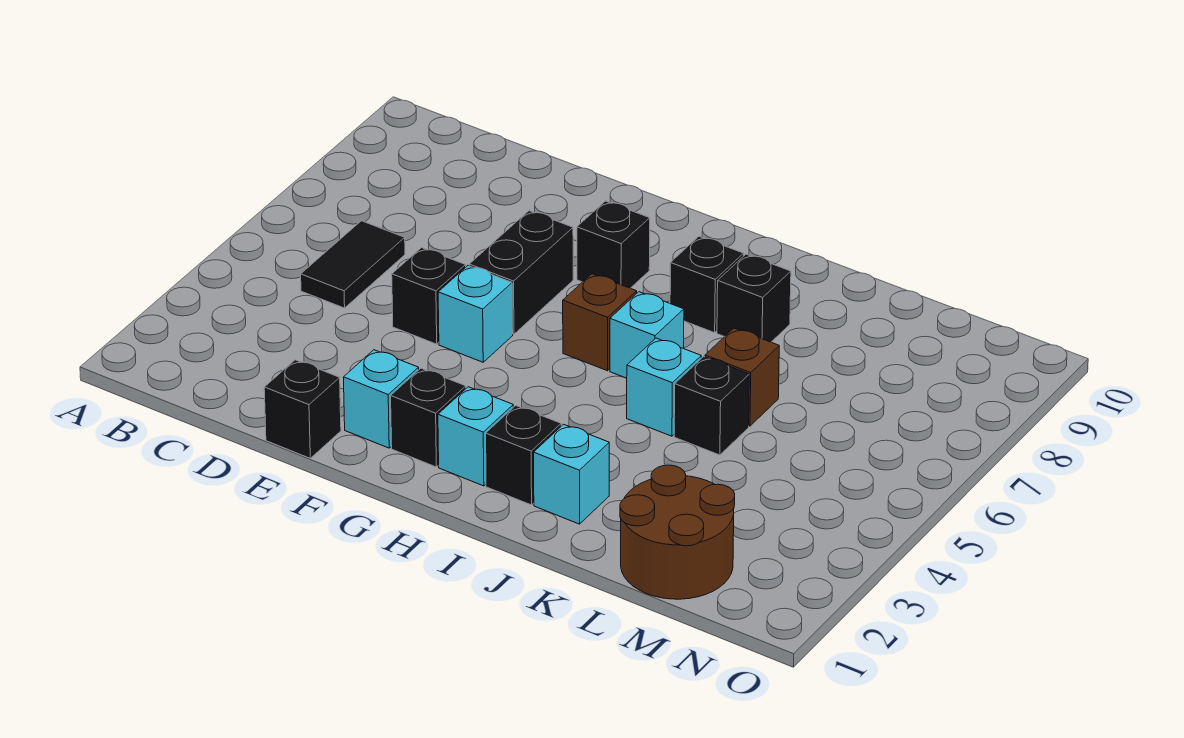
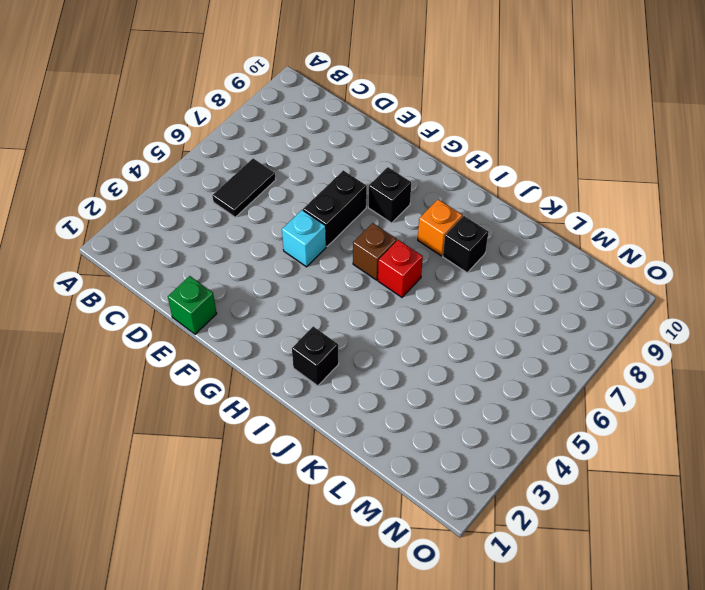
green 1x1 brick [168,276,217,334] -> black 1x1 brick [264,360,341,458]
red 1x1 brick [378,240,423,297] -> cyan 1x1 brick [610,292,684,378]
orange 1x1 brick [418,199,462,256] -> black 1x1 brick [670,237,744,333]
none -> black 1x1 brick [392,248,466,344]
none -> cyan 1x1 brick [343,350,419,448]
none -> black 1x1 brick [391,368,466,467]

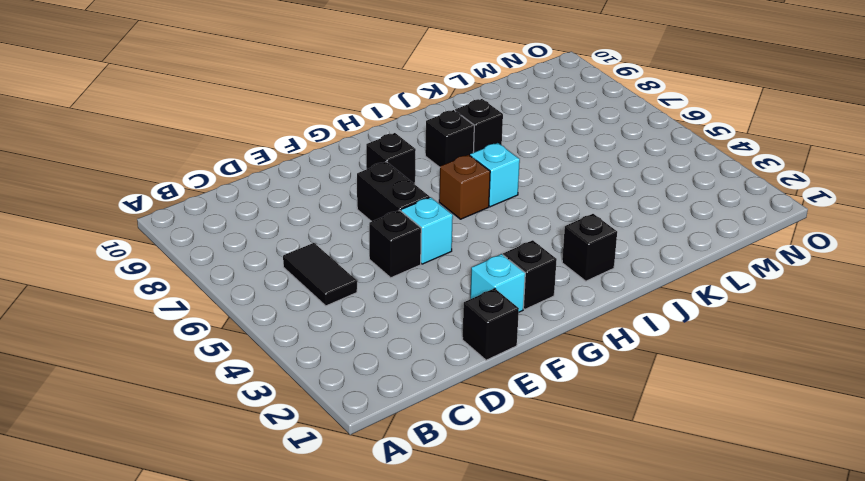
none -> cyan 1x1 brick [438,387,513,486]
none -> cyan 1x1 brick [534,424,609,524]
none -> cyan 1x1 brick [627,338,701,436]

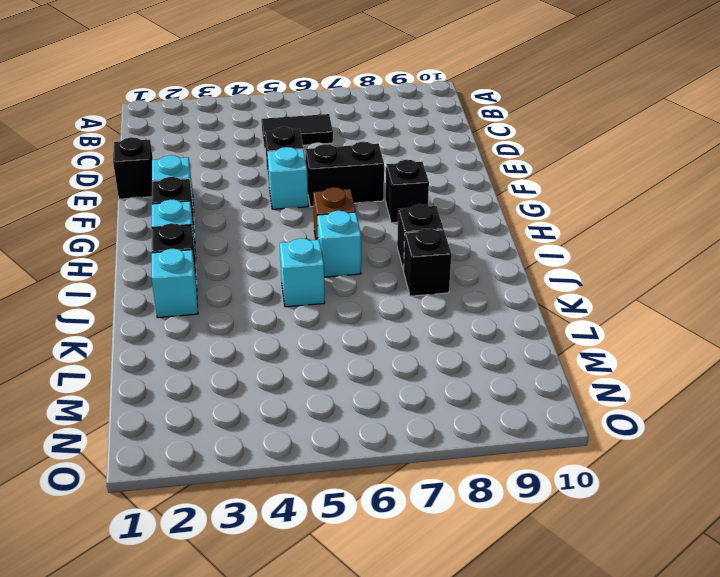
none -> black 1x1 brick [674,357,749,455]
none -> brown 1x1 brick [705,328,779,426]
none -> brown 2x2 round brick [620,465,735,599]

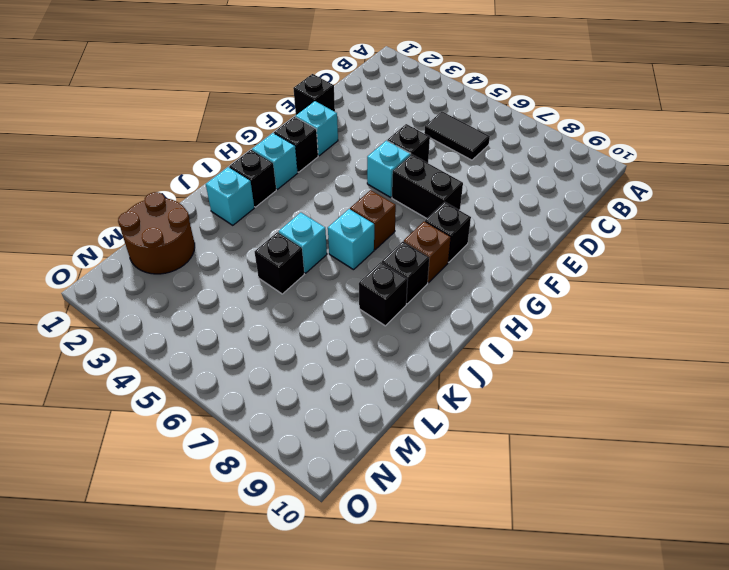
brown 1x1 brick [404,221,451,283] -> brown 1x1 brick moved to [705,328,779,426]

